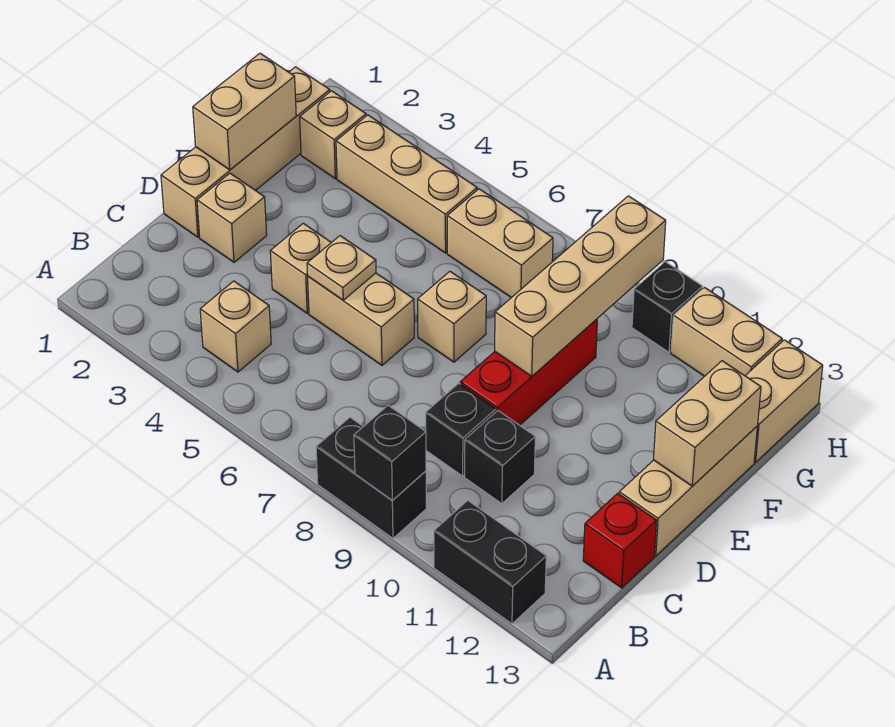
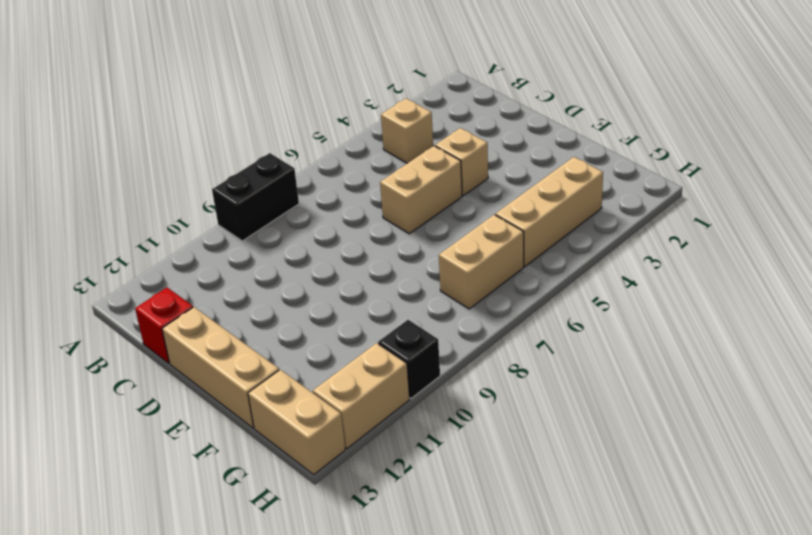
none -> black 1x2 brick [434,500,546,624]
none -> black 1x1 brick [426,383,496,476]
none -> black 1x1 brick [465,410,535,504]

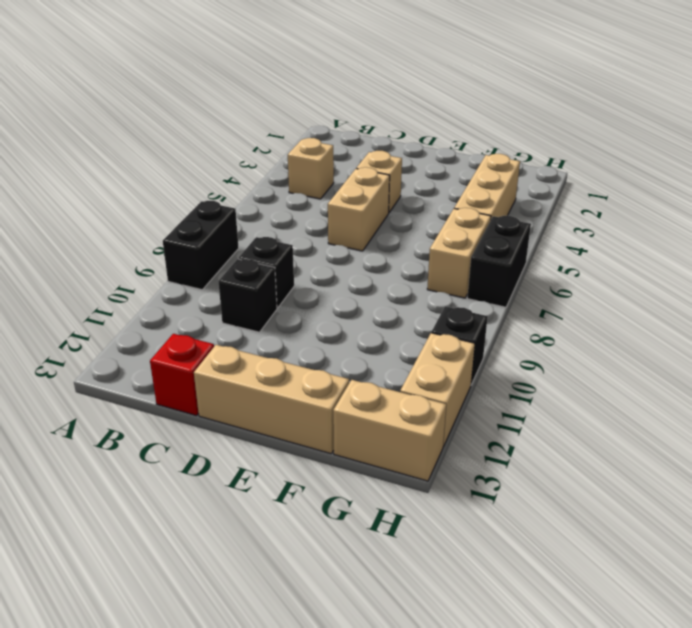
black 1x2 brick [467,216,531,307] -> black 1x2 brick moved to [434,500,546,624]
none -> tan 1x4 brick [161,67,330,237]
none -> tan 1x1 brick [197,173,267,262]
none -> red 1x3 brick [460,319,597,425]

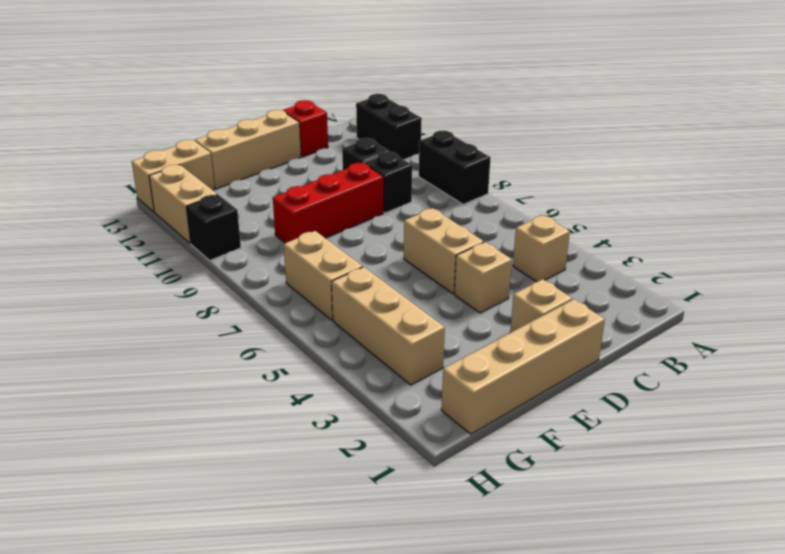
none -> tan 1x1 brick [418,271,486,362]
none -> tan 1x1 brick [300,91,366,179]
none -> black 1x1 brick [354,405,426,500]

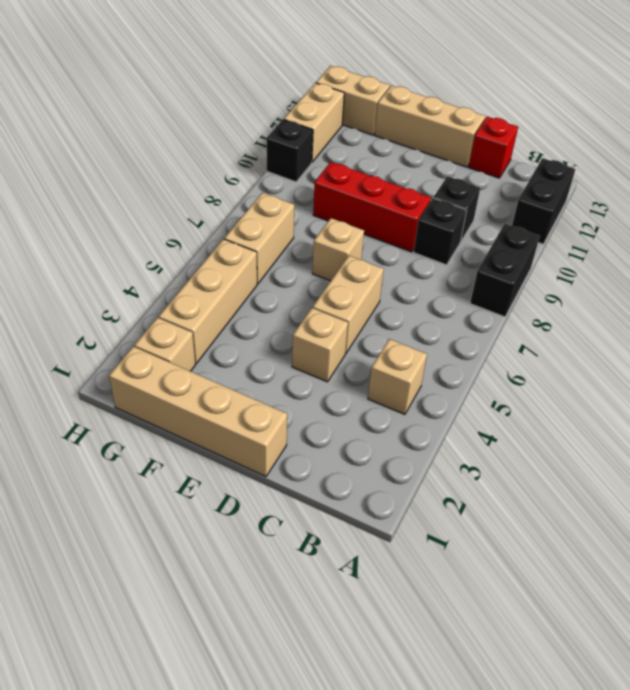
none -> tan 1x1 brick [197,173,267,262]
none -> black 1x1 brick [354,405,426,500]
none -> tan 1x1 plate [307,236,376,300]

